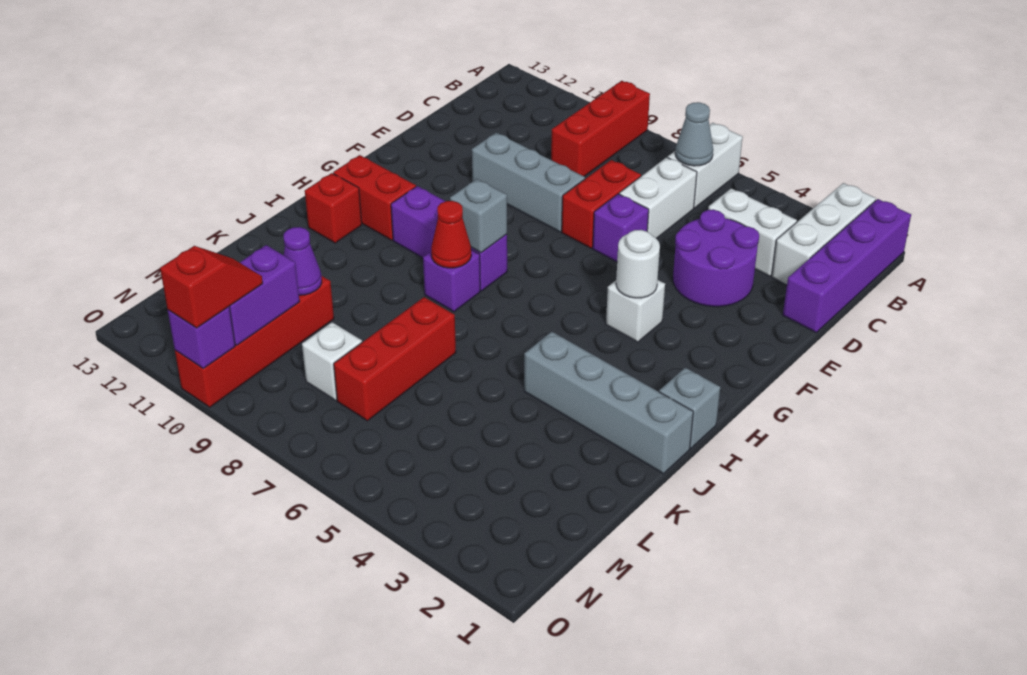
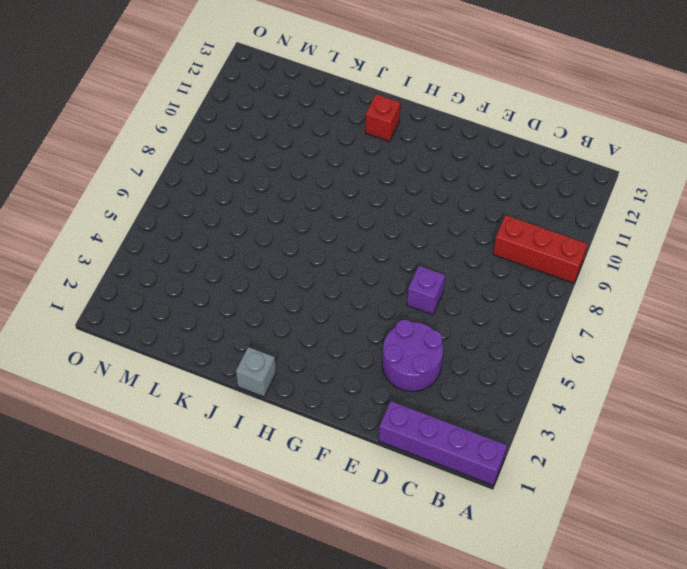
none -> white 1x3 brick [772,183,876,285]
none -> white 1x2 brick [668,123,743,208]
none -> white 1x2 brick [708,188,797,276]

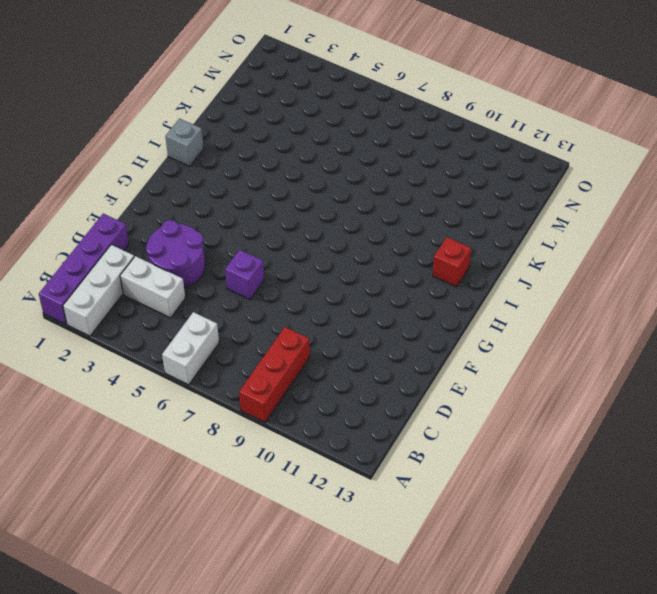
none -> white 1x2 brick [619,157,697,239]
none -> red 1x2 brick [562,160,641,248]
none -> grey 1x3 brick [472,133,585,232]

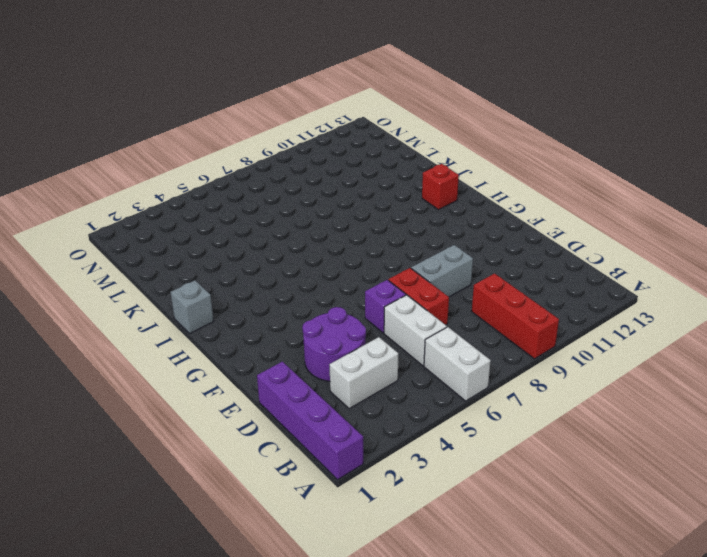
grey 1x2 brick [411,245,473,297] -> grey 1x3 brick [472,133,585,232]
none -> white 1x3 brick [772,183,876,285]
none -> white 1x1 brick [606,280,665,342]
none -> purple 1x3 brick [391,186,507,291]

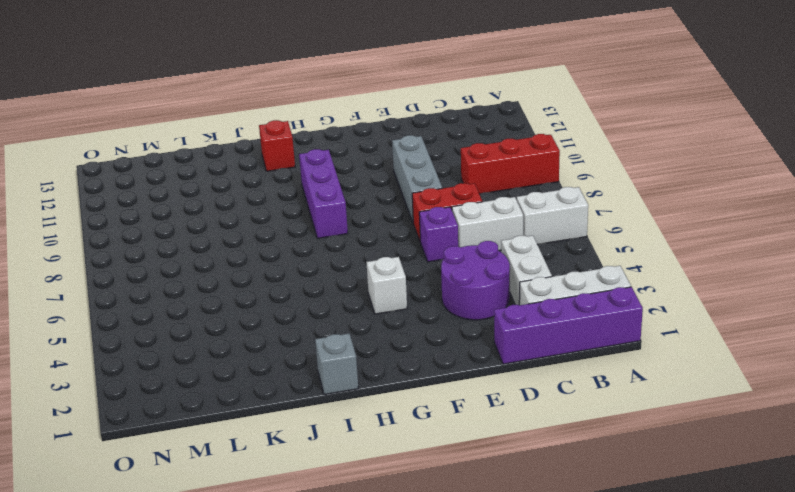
none -> red 1x2 brick [333,155,416,240]
none -> purple 1x1 brick [423,250,480,312]
none -> grey 1x4 brick [524,332,693,474]

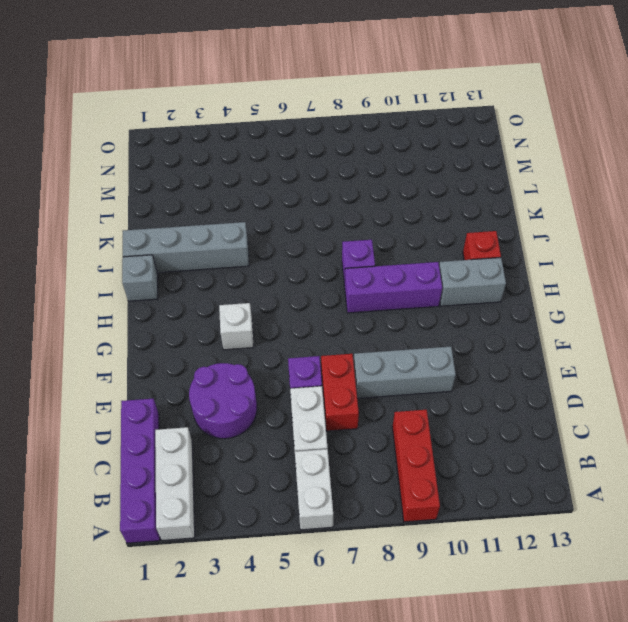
grey 1x2 brick [439,258,506,306] -> red 1x2 brick [333,155,416,240]
none -> white 1x2 brick [708,188,797,276]
none -> red 1x3 brick [334,297,456,421]
none -> red 1x4 brick [175,276,334,407]

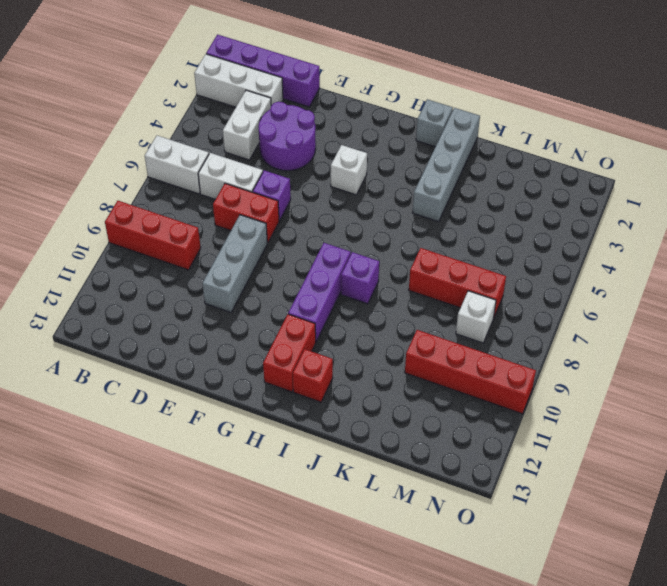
none -> grey 1x1 cone [675,102,713,166]
none -> white 1x1 round brick [616,230,660,298]
none -> grey 1x1 brick [450,179,507,253]

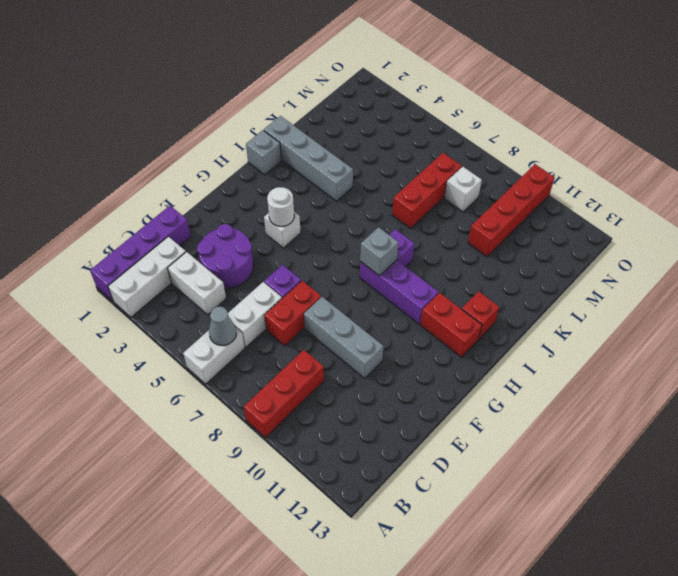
none -> red 1x1 cone [431,201,471,268]
none -> purple 1x1 cone [284,227,322,295]
none -> purple 1x2 brick [229,245,300,345]

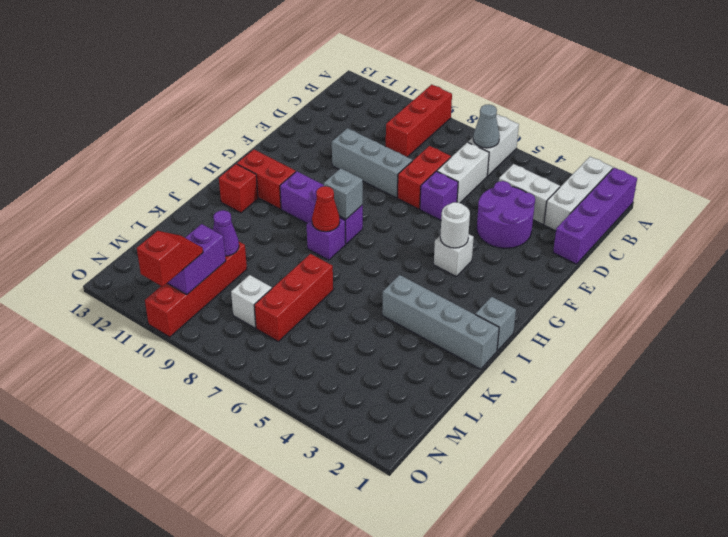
none -> purple 1x1 brick [168,307,235,368]

